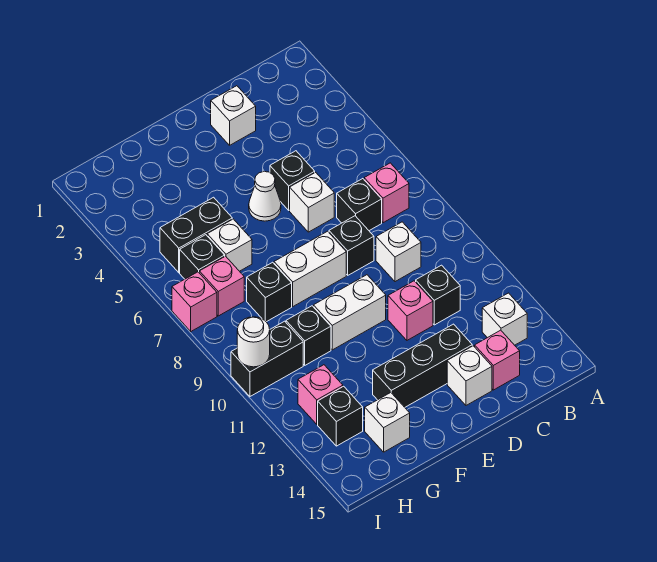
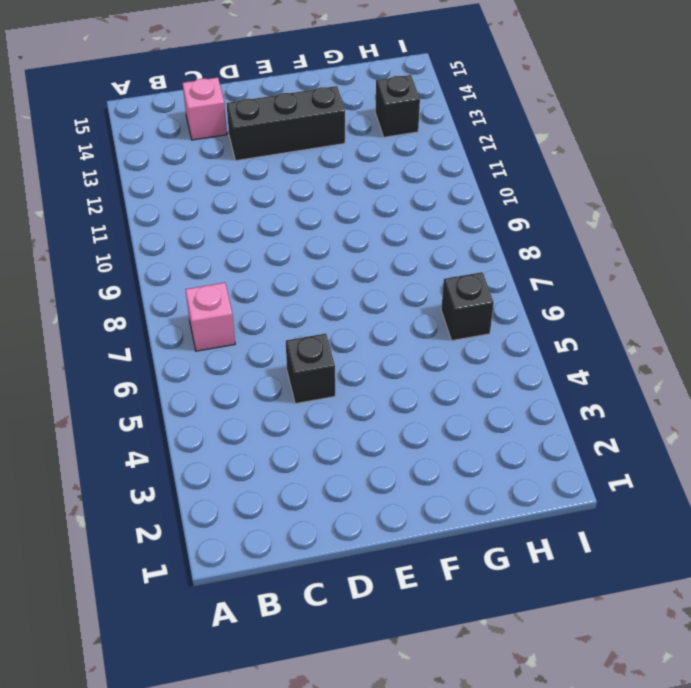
none -> white 1x1 brick [482,293,527,345]
none -> black 1x1 brick [337,179,382,231]
none -> white 1x1 brick [376,222,421,282]

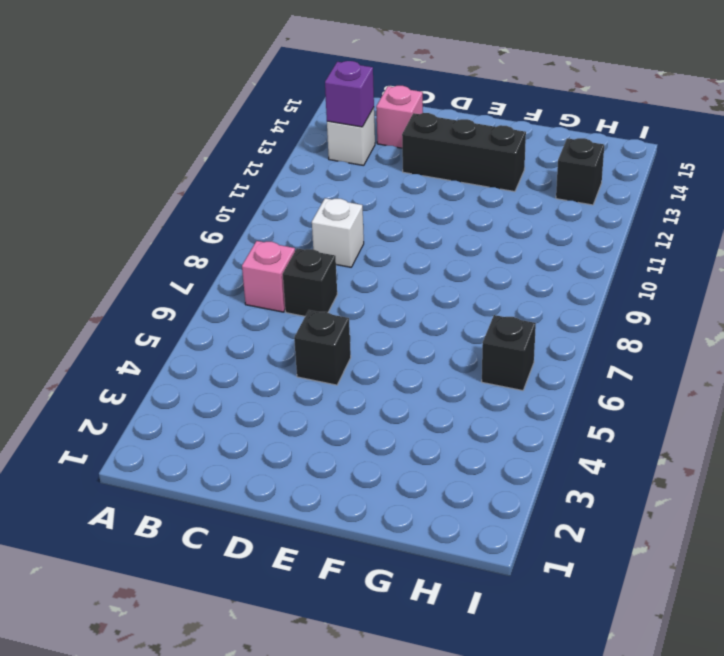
purple 1x1 brick [325,61,374,127] -> none
none -> black 1x1 brick [416,265,460,325]
none -> white 1x1 brick [211,86,256,145]
none -> white 1x1 brick [290,172,334,232]

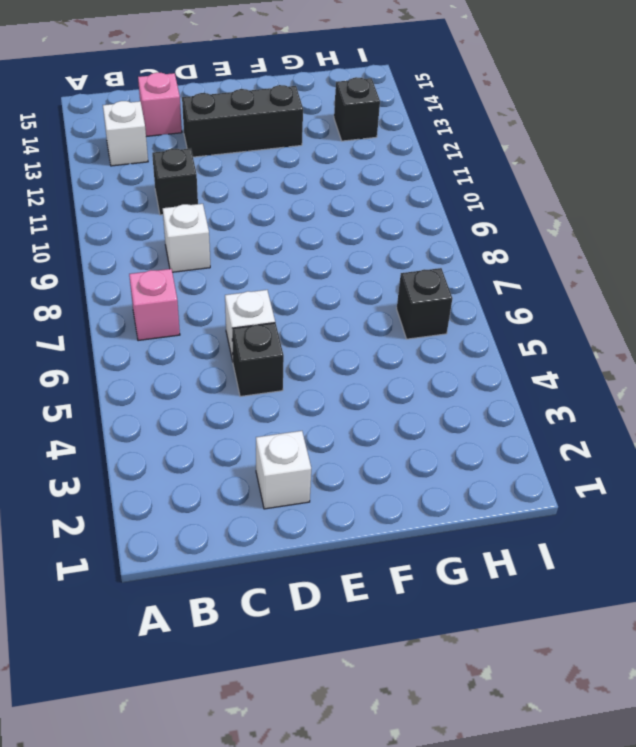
none -> black 1x1 brick [337,179,382,231]
none -> black 1x1 brick [329,216,374,275]
none -> pink 1x1 brick [388,281,433,340]

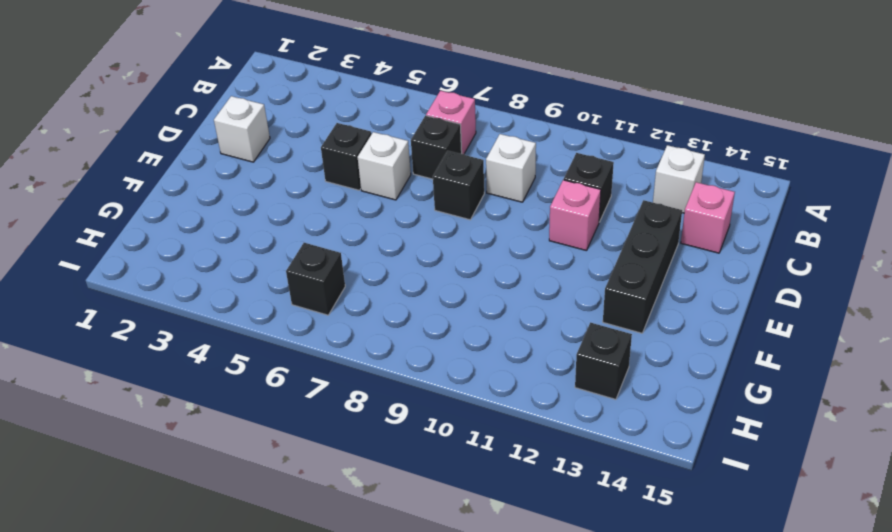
none -> white 1x1 brick [447,346,492,405]
none -> white 1x1 cone [249,172,281,221]
none -> white 1x2 brick [274,231,346,306]

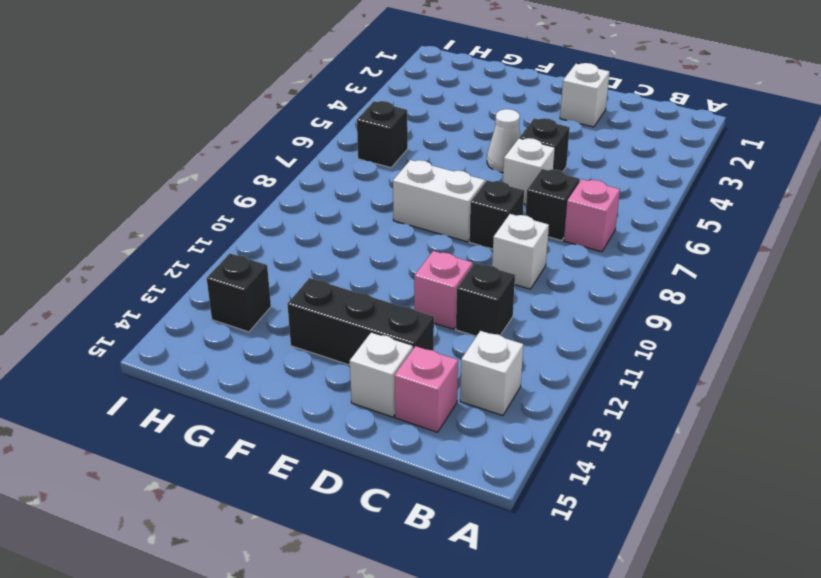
none -> white 1x2 brick [313,275,386,350]
none -> black 1x2 brick [160,197,232,273]
none -> white 1x1 brick [207,219,252,271]

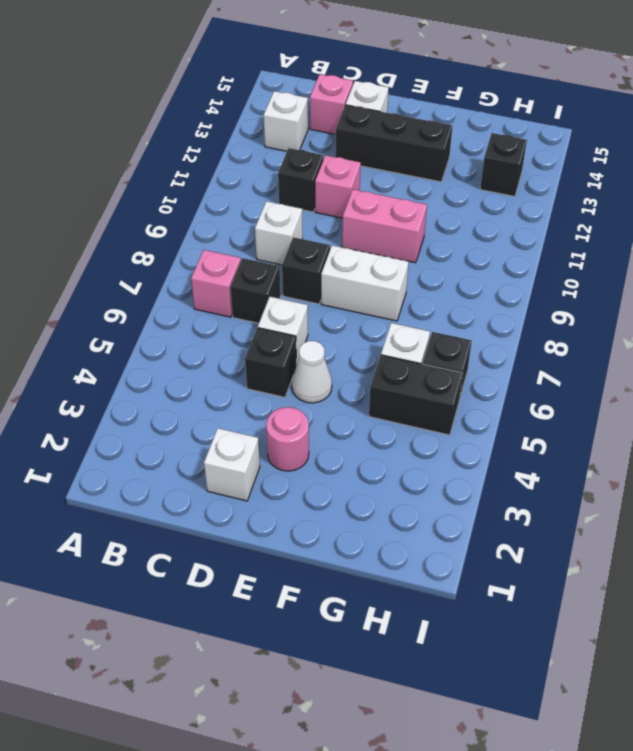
pink 1x1 round brick [266,407,309,471] -> none
pink 1x2 brick [342,190,427,263] -> white 1x2 brick [313,275,386,350]
none -> black 1x1 brick [247,262,292,322]
none -> black 1x1 brick [286,306,331,365]
none -> white 1x1 brick [365,393,410,452]

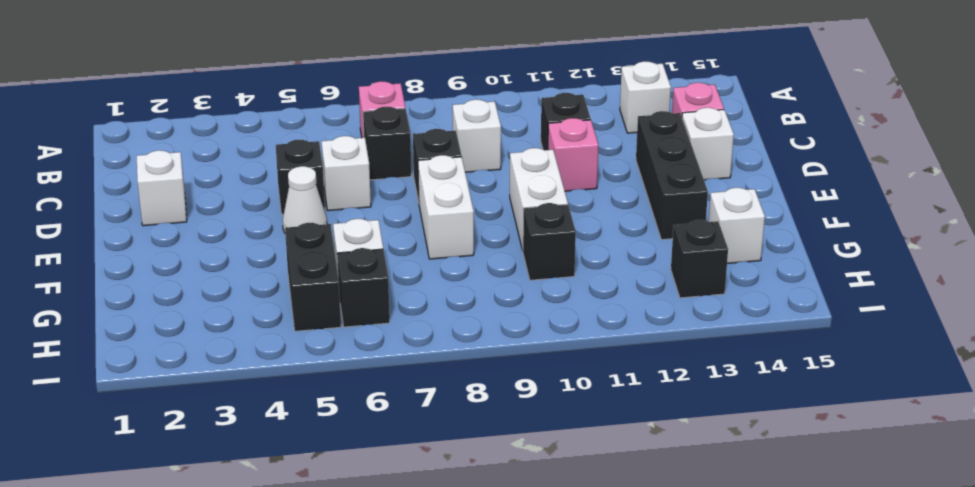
none -> black 1x1 brick [247,262,292,322]
none -> pink 1x1 brick [199,256,244,316]
none -> black 1x2 brick [231,321,303,396]

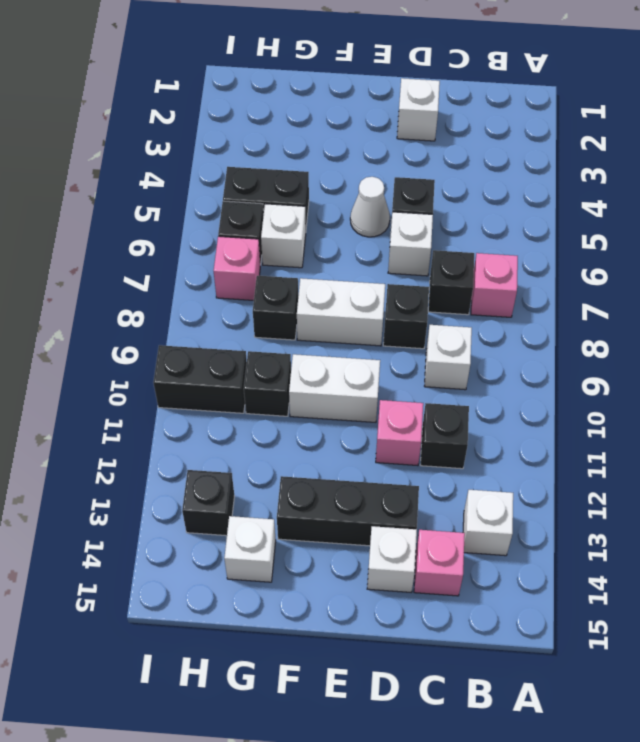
none -> pink 1x1 brick [298,365,343,424]
none -> pink 1x1 brick [172,272,217,331]
none -> white 1x1 round brick [237,317,270,367]

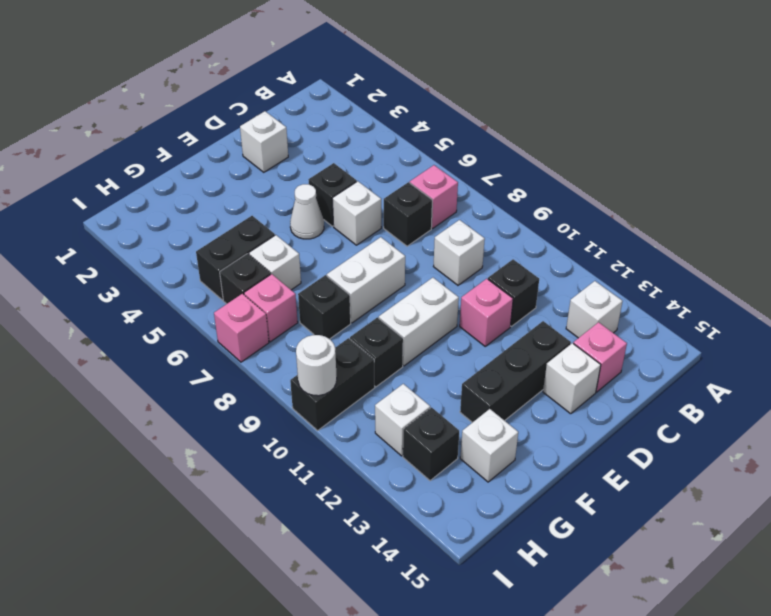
white 1x1 brick [375,384,430,456] -> pink 1x1 brick [298,365,343,424]
none -> black 1x1 brick [329,216,374,275]

